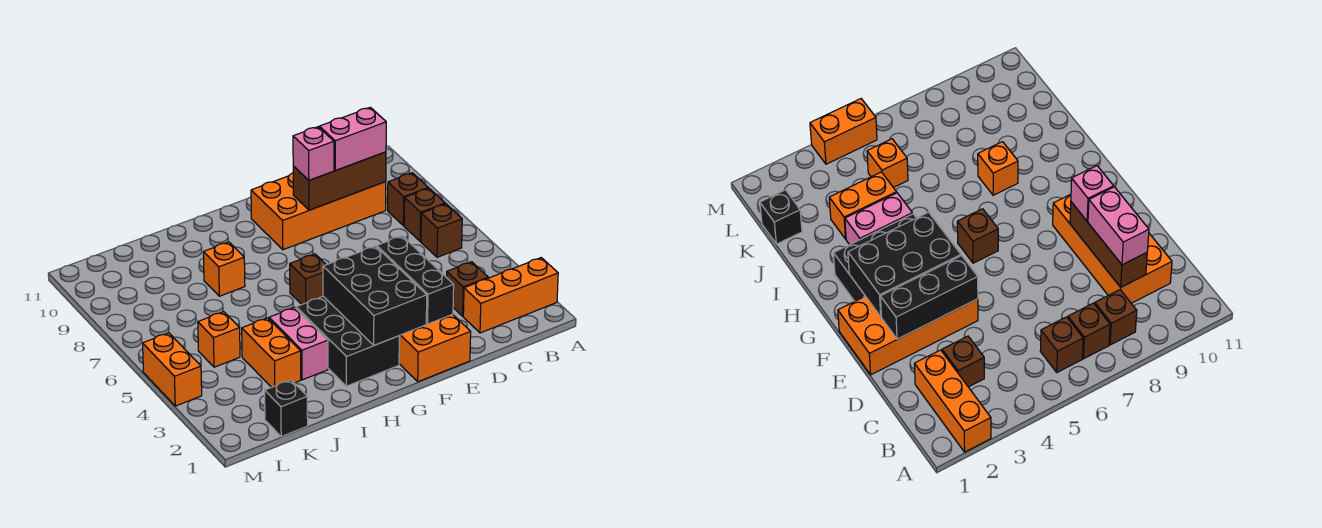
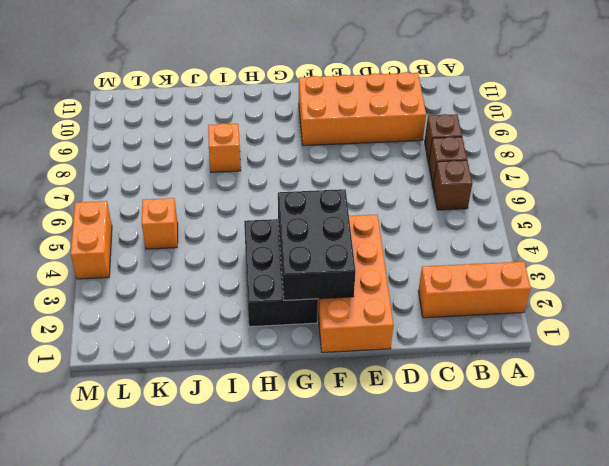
none -> brown 1x1 brick [446,262,488,316]
none -> brown 1x1 brick [290,254,326,304]
none -> pink 1x2 brick [269,307,328,380]

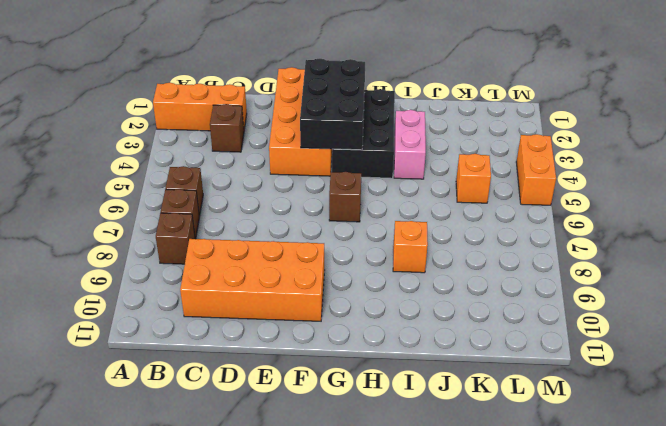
none -> orange 1x2 brick [242,318,301,387]
none -> black 1x1 brick [265,380,308,437]
none -> brown 1x3 brick [293,152,386,210]

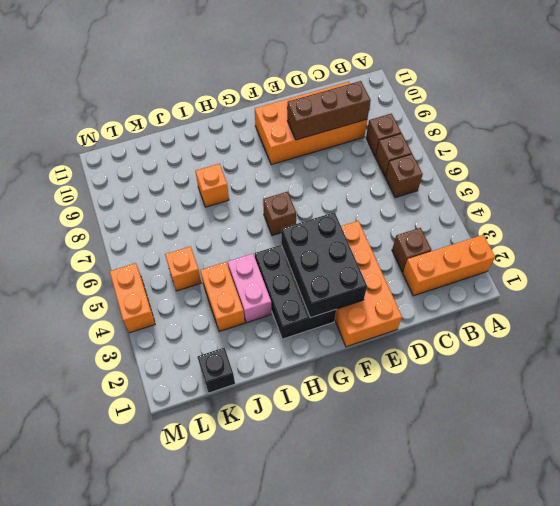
none -> black 1x3 brick [377,236,454,324]
none -> pink 1x2 brick [319,107,386,171]
none -> pink 1x1 brick [293,127,334,180]

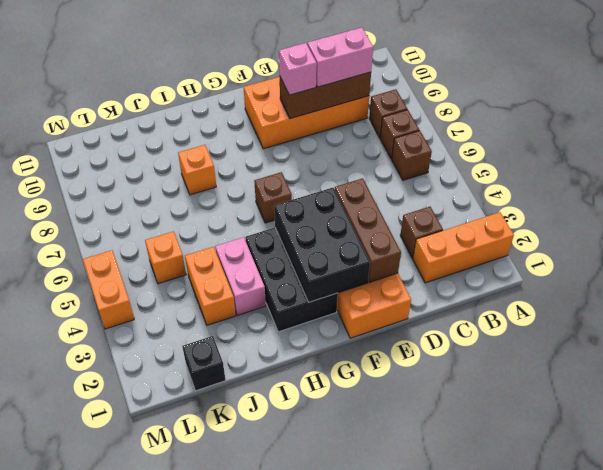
brown 1x3 brick [335,178,401,282] -> black 1x3 brick [377,236,454,324]

